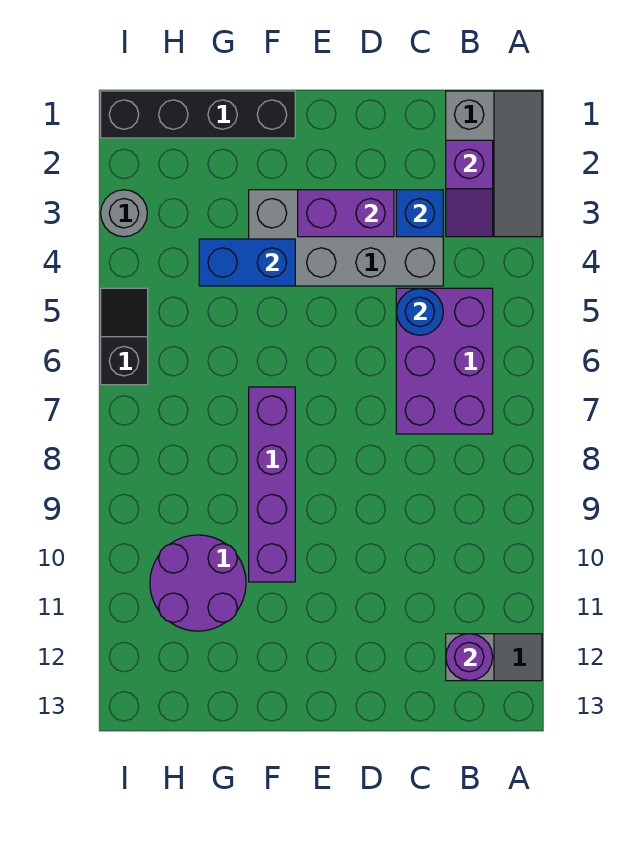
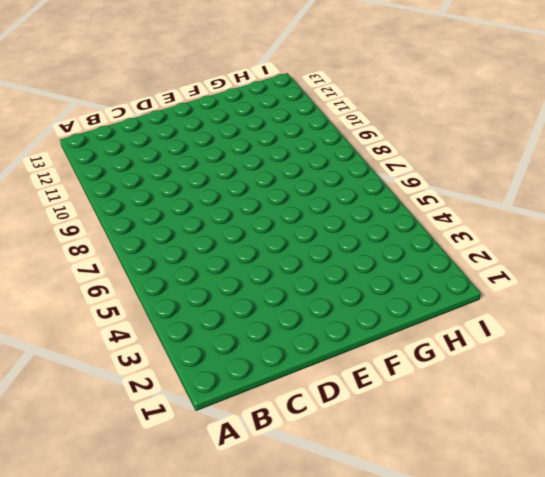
none -> grey 2x3 slope [446,91,542,237]
none -> grey 1x2 slope [446,634,542,681]
none -> purple 2x3 brick [396,288,493,434]

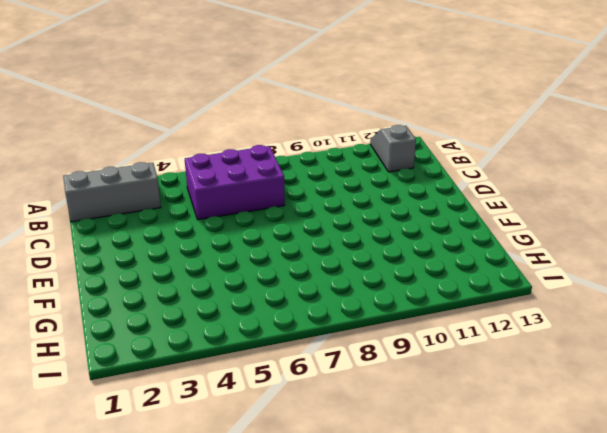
none -> grey 2x4 brick [249,190,443,286]
none -> black 1x4 brick [101,91,295,138]
none -> purple 1x4 brick [249,387,295,582]

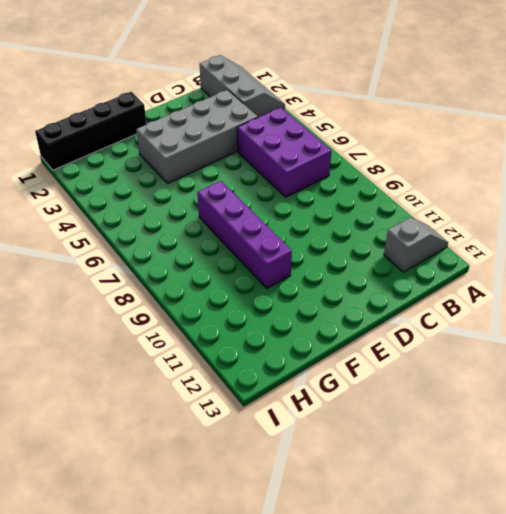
none -> purple 2x2 round brick [150,535,246,631]
none -> grey 1x1 round brick [101,190,147,237]
none -> black 1x2 slope [101,288,148,385]

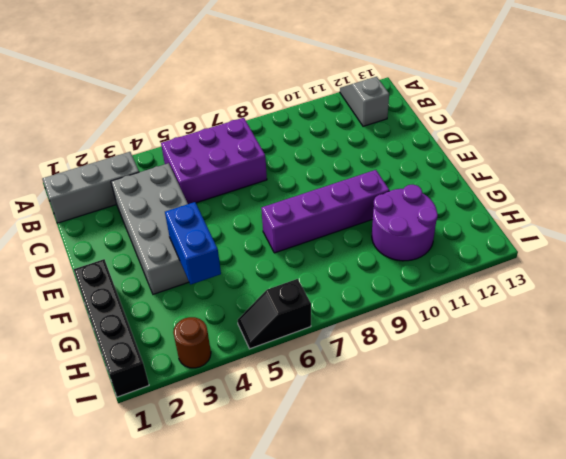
brown 1x1 round brick [173,317,211,368] -> grey 1x1 round brick [101,190,147,237]
none -> purple 1x2 slope [446,140,493,237]
none -> purple 1x1 round brick [446,634,493,681]
none -> blue 1x1 brick [396,190,443,237]

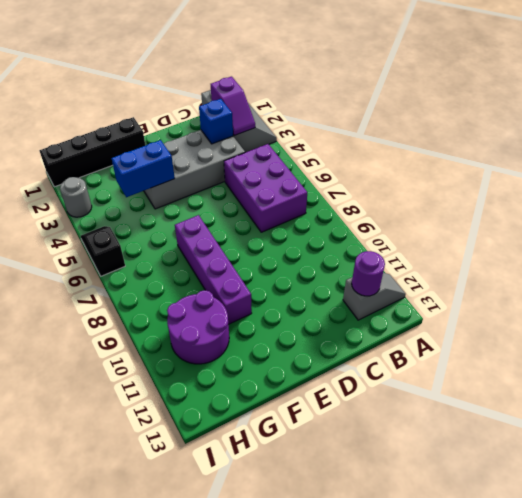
none -> blue 1x1 round brick [396,288,443,335]
none -> purple 1x2 brick [298,190,394,237]

